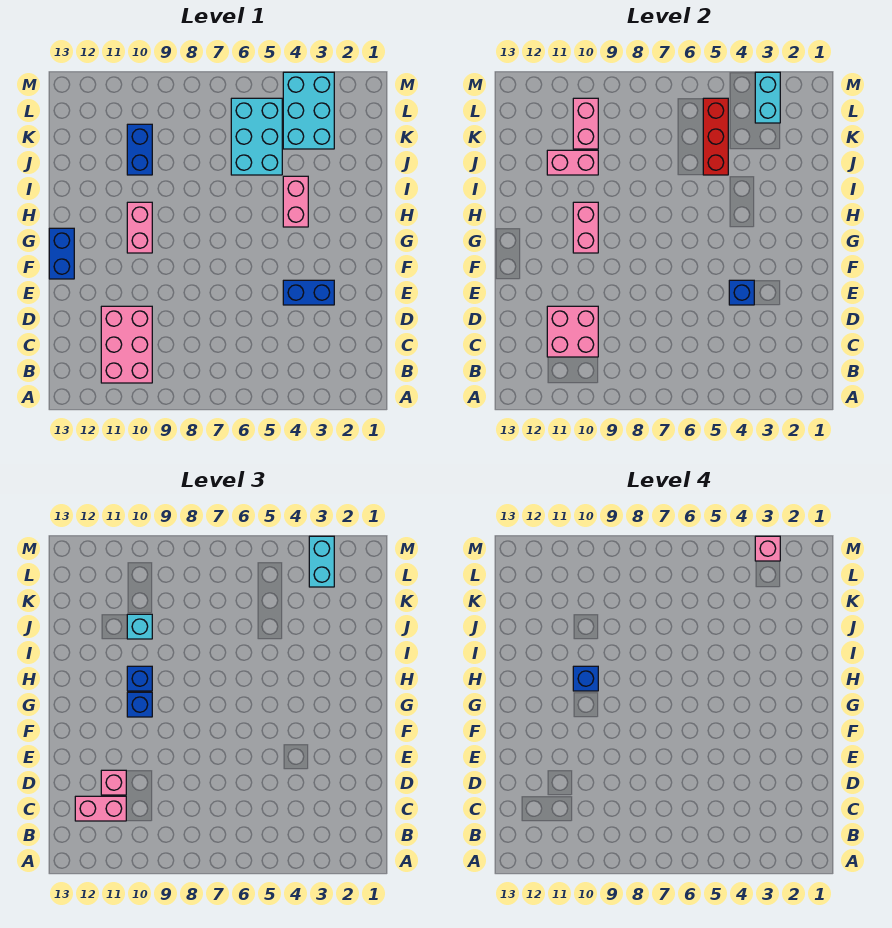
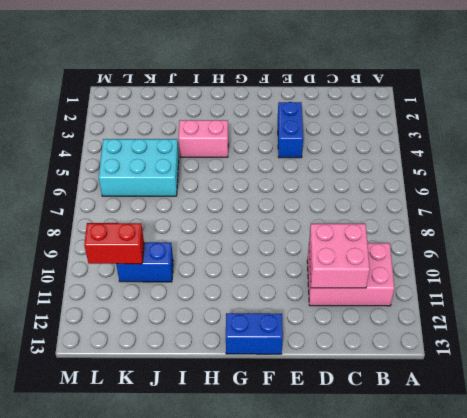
red 1x2 brick [84,223,144,264] -> pink 1x2 brick [573,98,598,149]
none -> pink 1x2 brick [127,202,152,253]
none -> cyan 2x3 brick [283,72,334,149]
none -> blue 1x1 brick [729,280,754,305]

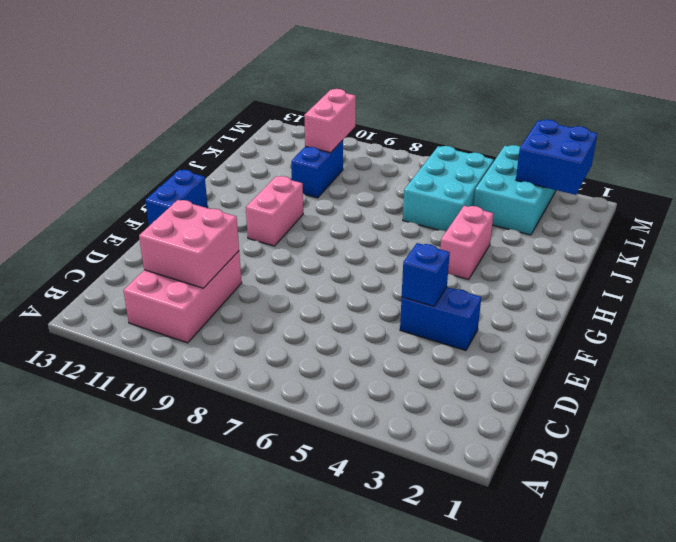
blue 2x2 brick [516,120,597,195] -> cyan 1x2 brick [755,72,780,123]
none -> pink 1x2 brick [573,202,598,253]
none -> red 1x3 brick [703,98,728,175]
none -> pink 1x2 brick [547,150,598,175]

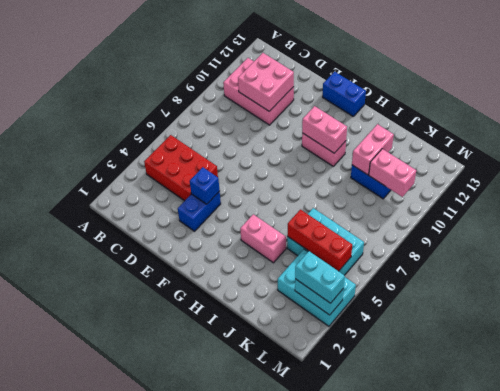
red 2x3 brick [144,135,218,201] -> none
none -> pink 1x2 brick [75,796,126,821]
none -> pink 1x1 brick [101,770,126,795]
none -> blue 1x1 brick [127,692,152,717]

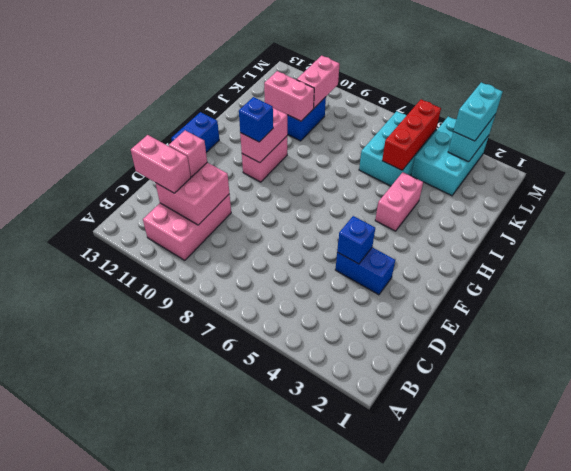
none -> blue 1x1 brick [127,666,152,691]
none -> cyan 1x1 brick [127,614,152,639]
none -> blue 1x1 brick [573,666,598,691]

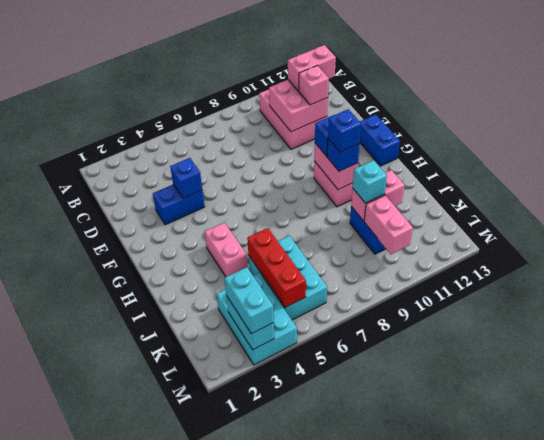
none -> pink 1x1 brick [755,536,780,561]

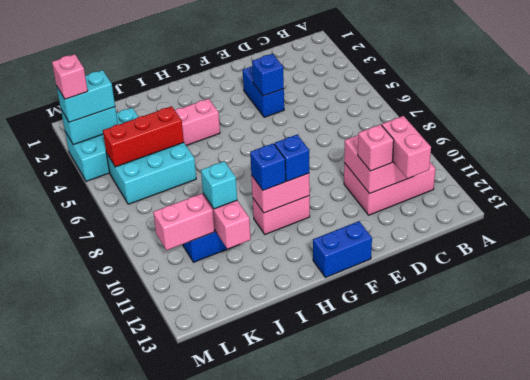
none -> blue 1x1 brick [573,666,598,691]

